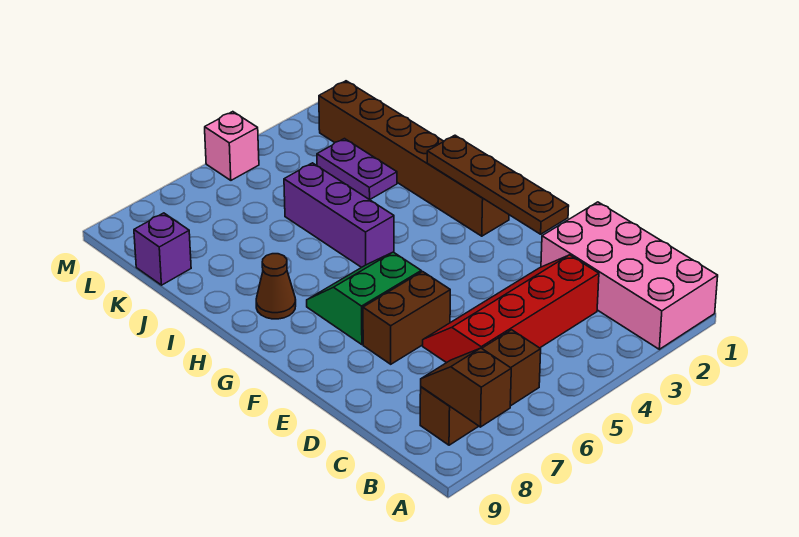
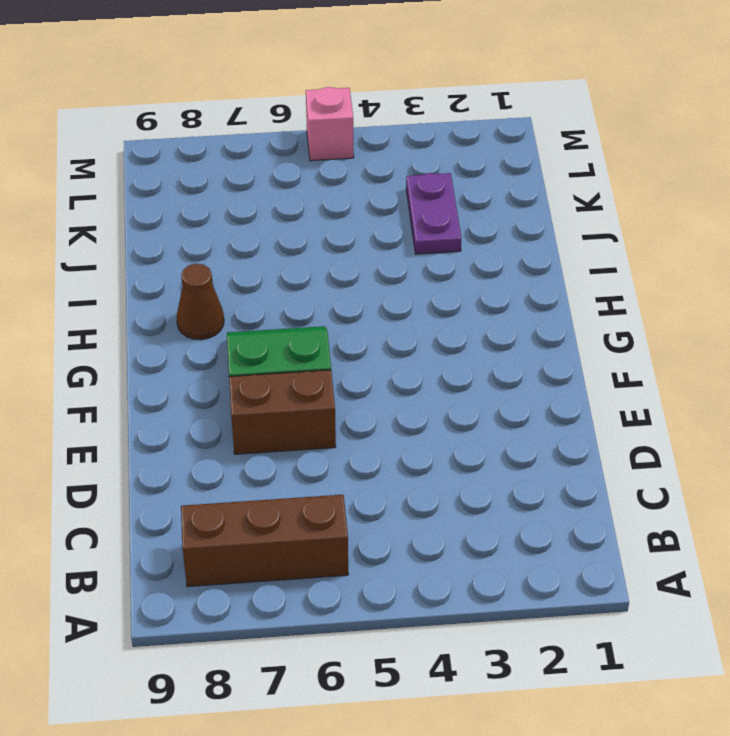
none -> pink 2x4 brick [541,202,718,349]
none -> red 2x4 slope [423,255,599,363]
none -> brown 1x6 brick [319,81,509,236]

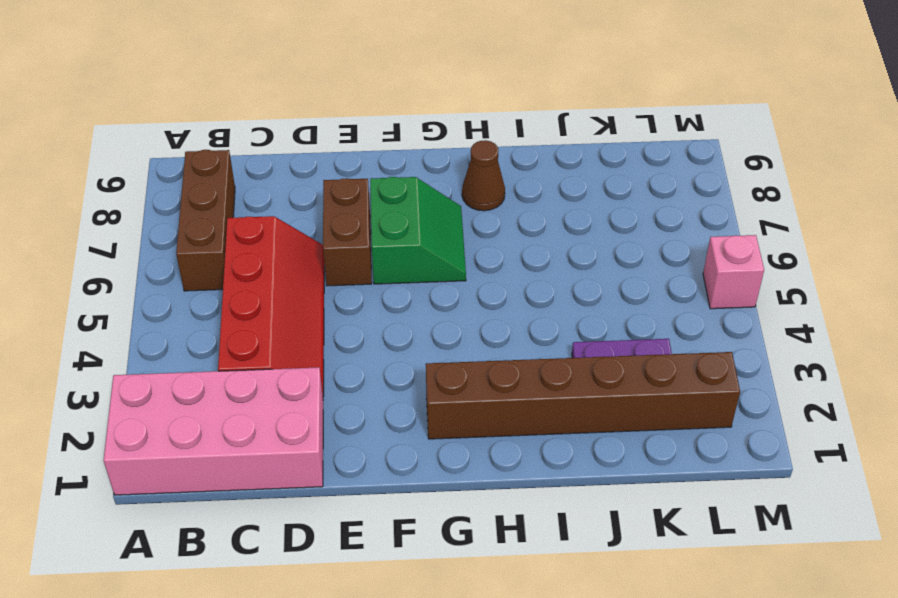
none -> purple 1x3 brick [284,163,394,267]
none -> purple 1x1 brick [134,213,191,285]
none -> brown 1x2 slope [421,348,511,427]

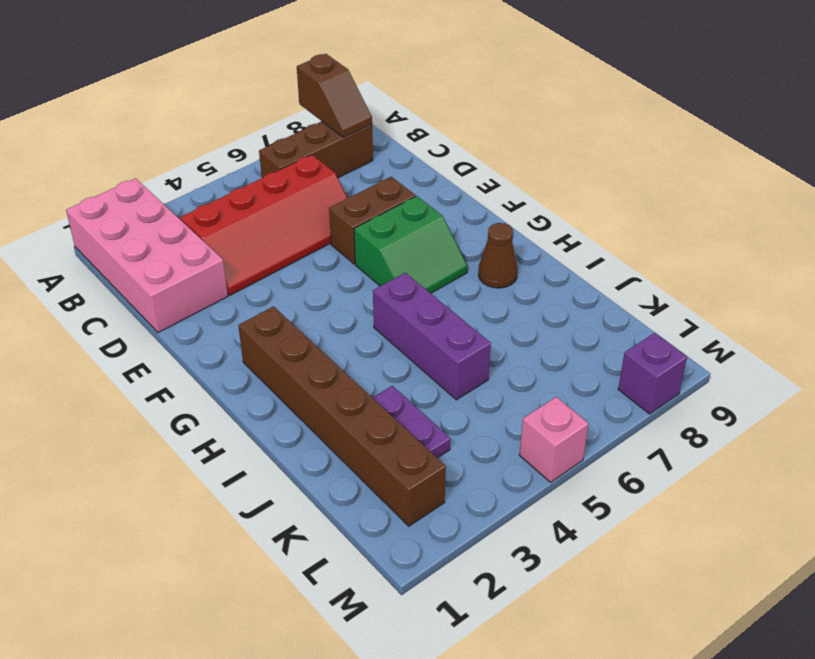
purple 1x1 brick [618,333,687,414] -> purple 1x1 brick moved to [134,213,191,285]
none -> brown 1x4 plate [427,135,569,234]

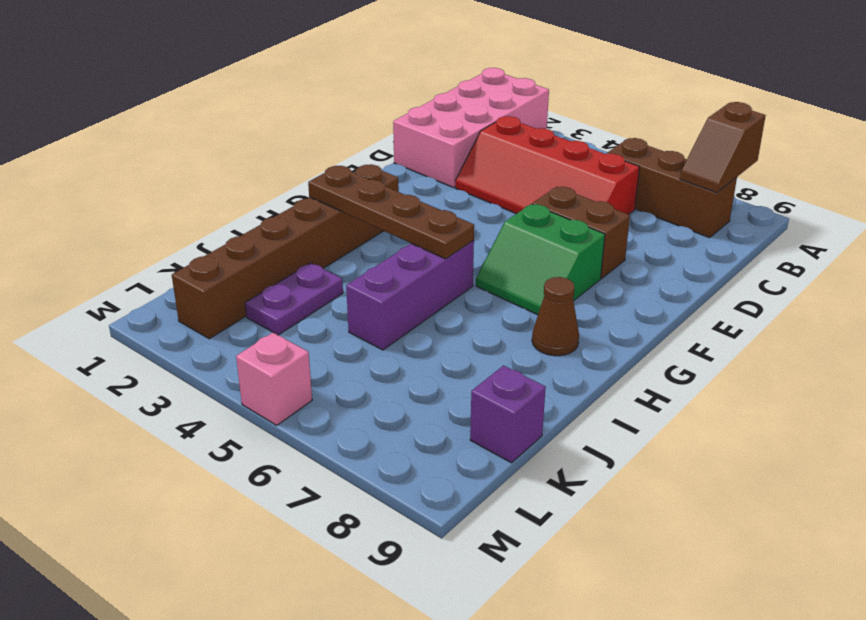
brown 1x4 plate [308,166,474,259] -> brown 1x4 plate turned to [427,135,569,234]

